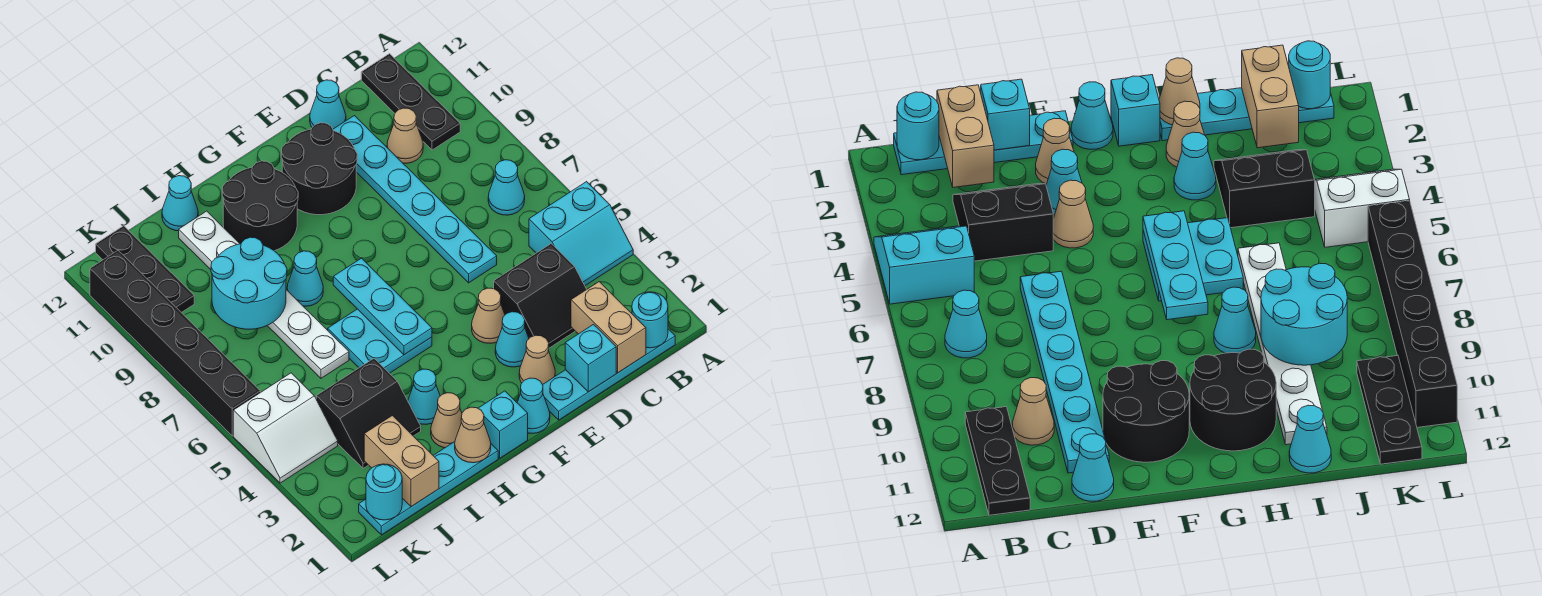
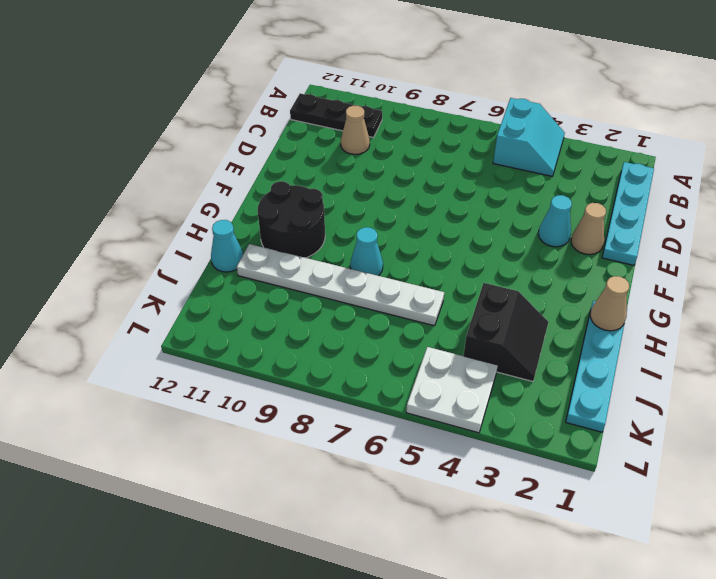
white 2x2 plate [406,347,498,433] -> white 2x2 slope [233,373,338,483]
none -> cyan 1x1 cone [488,160,525,215]
none -> black 2x2 slope [494,244,587,348]
none -> cyan 1x6 plate [333,116,497,283]
none -> cyan 1x1 cone [310,80,346,129]

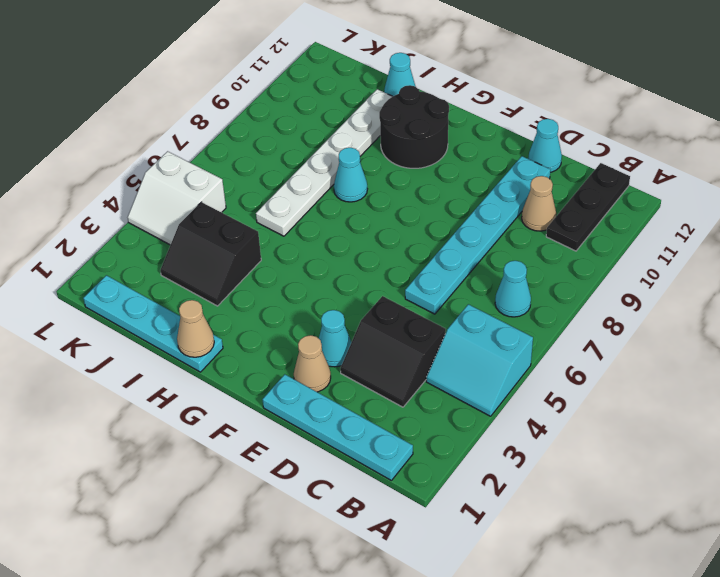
none -> tan 1x1 cone [472,288,505,343]
none -> black 2x2 round brick [281,123,357,215]
none -> cyan 1x1 cone [517,378,550,434]
none -> cyan 1x1 brick [478,391,528,458]

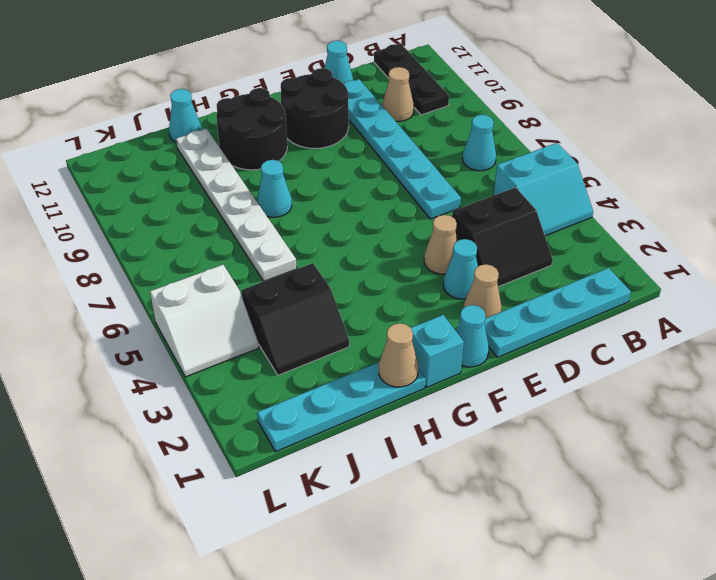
none -> cyan 2x2 plate [328,309,432,373]
none -> tan 1x1 cone [431,393,462,448]
none -> cyan 1x1 cone [408,369,440,425]
none -> black 1x3 plate [96,226,194,313]

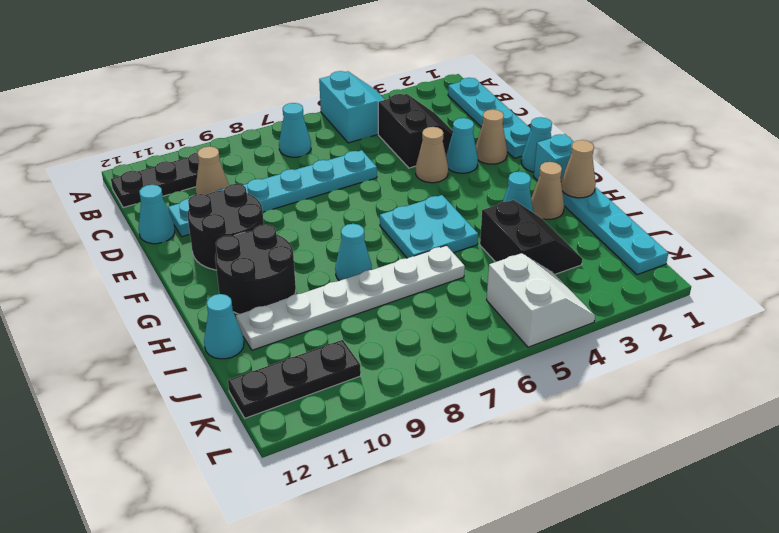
none -> black 1x6 brick [90,251,260,436]
none -> cyan 1x1 round brick [632,292,668,348]
none -> tan 1x2 brick [571,282,646,373]
none -> cyan 1x1 brick [565,325,616,392]

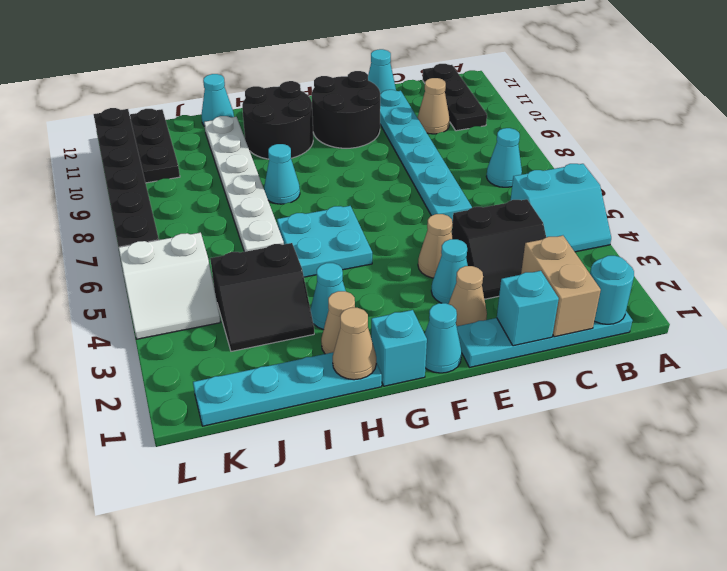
none -> cyan 1x3 plate [333,258,432,355]
none -> cyan 2x2 round brick [211,237,287,329]
none -> tan 1x2 brick [364,416,439,507]
none -> cyan 1x1 round brick [366,464,402,520]

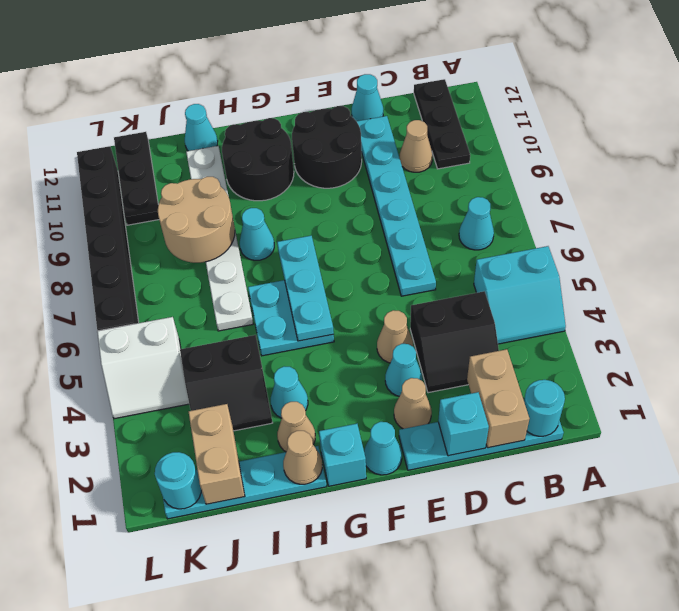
tan 2x2 round brick [158,177,235,263] -> cyan 2x2 round brick [211,237,287,329]

